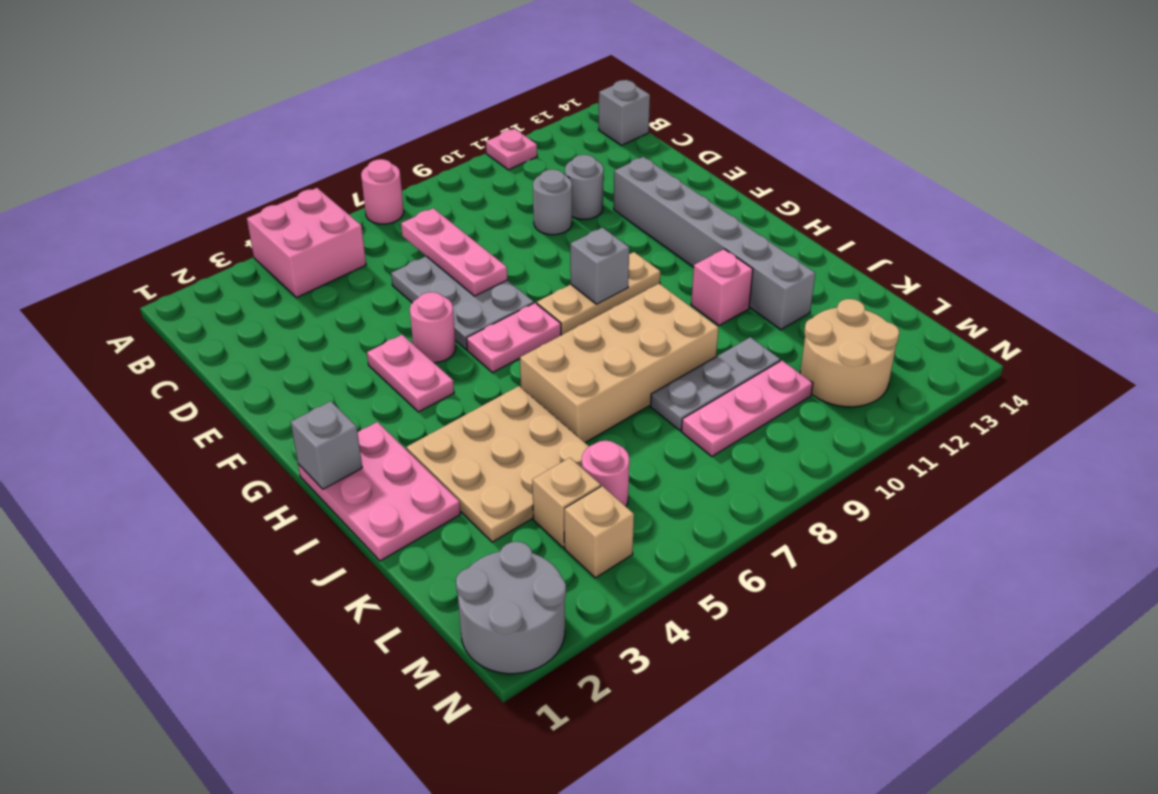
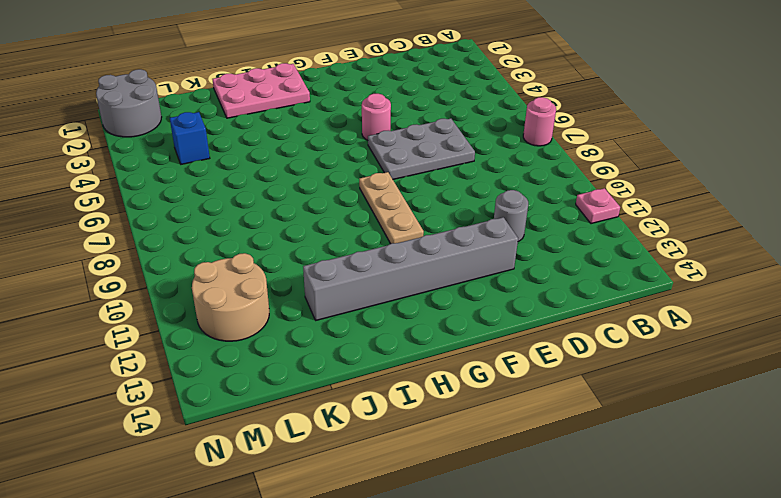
blue 1x1 brick [170,112,210,164] -> tan 1x1 brick [532,458,601,548]
none -> pink 2x2 brick [247,188,366,298]
none -> grey 1x1 brick [599,80,650,145]
none -> grey 1x1 round brick [533,169,572,235]

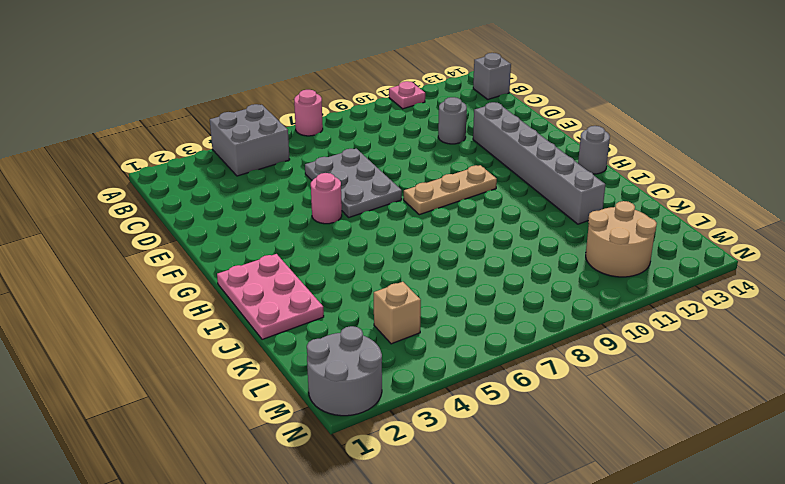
grey 2x2 brick [210,104,290,176] -> pink 2x2 brick [247,188,366,298]
grey 1x1 round brick [578,126,610,174] -> grey 1x1 round brick moved to [533,169,572,235]
none -> pink 1x2 plate [367,335,454,412]
none -> pink 1x2 plate [466,303,561,373]
none -> tan 3x3 plate [406,386,589,542]

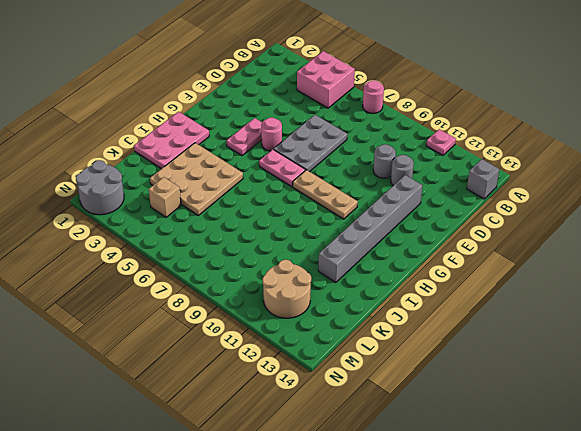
none -> tan 2x4 brick [520,284,718,443]
none -> pink 1x1 brick [691,249,753,325]
none -> grey 1x3 plate [651,337,780,431]

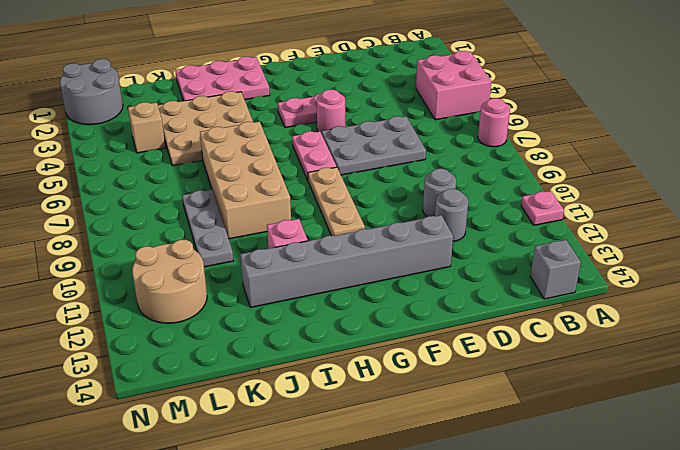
none -> pink 1x1 round brick [582,441,629,506]
none -> pink 1x3 plate [681,360,813,457]
none -> tan 1x1 brick [564,486,634,578]

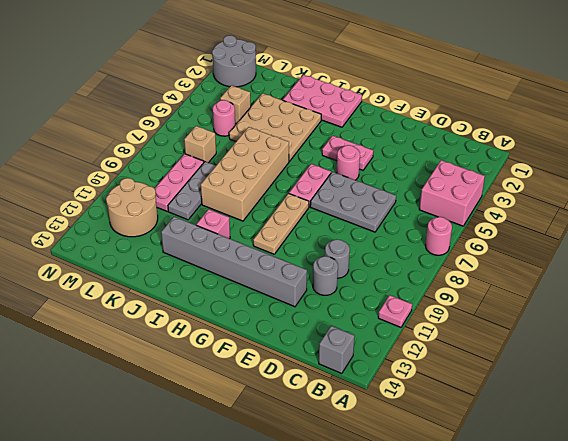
tan 1x1 brick [184,126,216,163] -> tan 1x1 brick moved to [564,486,634,578]
none -> pink 1x3 plate [401,208,507,296]
none -> grey 1x1 brick [570,228,629,304]
none -> grey 1x1 brick [291,401,362,489]

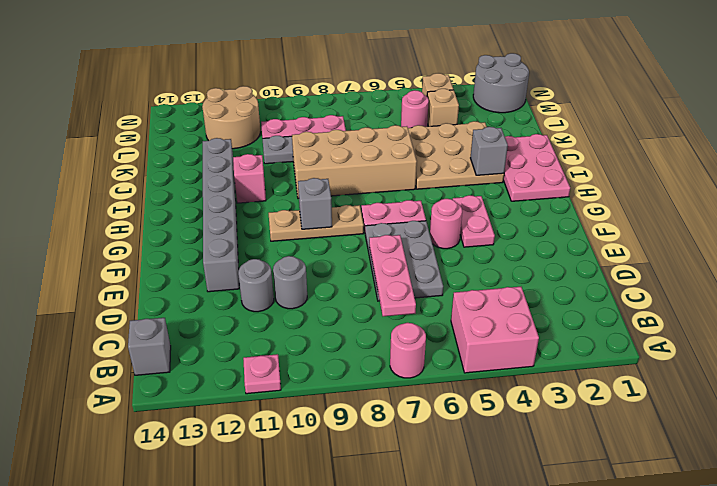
grey 1x1 brick [471,127,508,175] -> grey 1x1 brick moved to [291,401,362,489]

